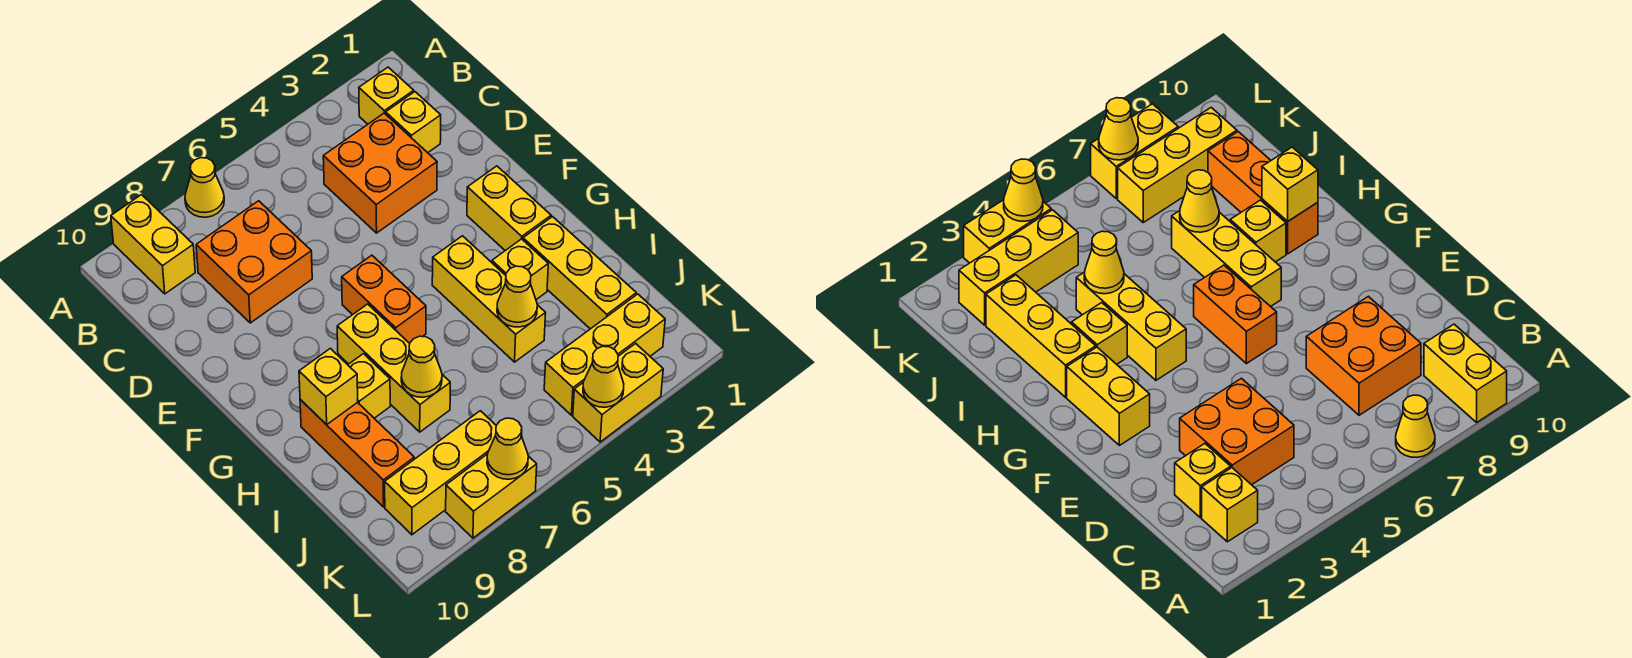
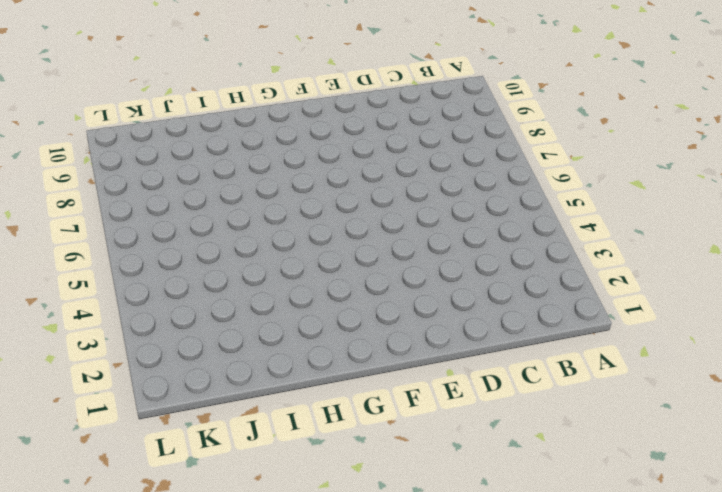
none -> yellow 1x1 cone [185,158,224,217]
none -> yellow 1x2 brick [111,195,195,294]
none -> yellow 1x1 brick [359,67,414,124]

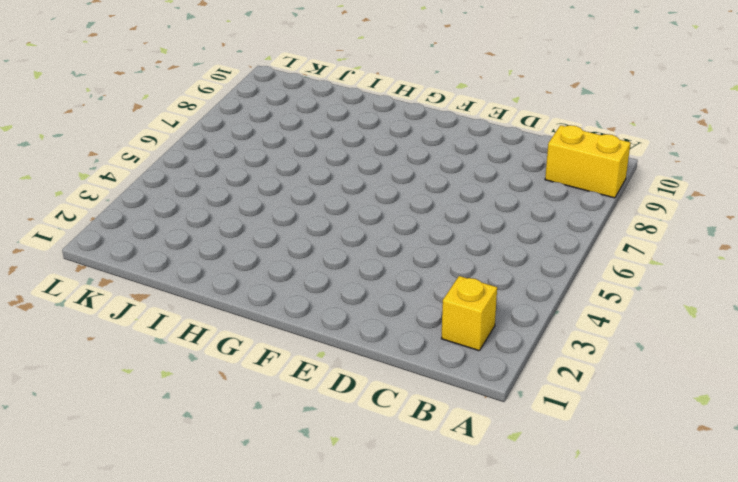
none -> yellow 1x1 cone [185,158,224,217]
none -> yellow 1x1 brick [386,92,441,153]
none -> orange 2x2 brick [323,113,437,233]

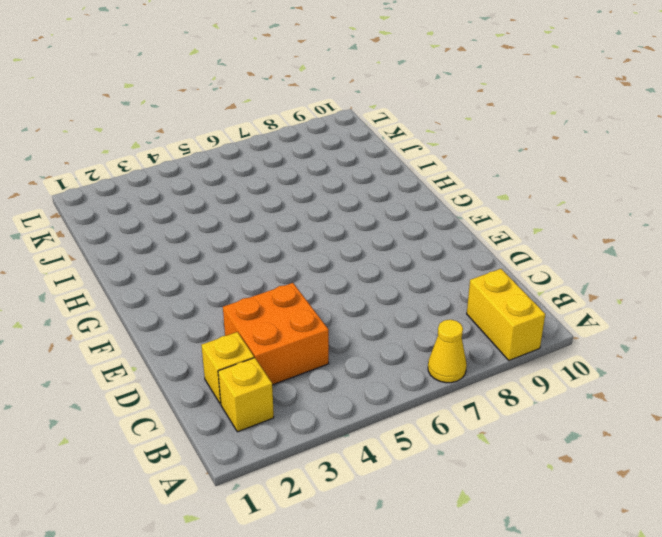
none -> orange 2x2 brick [196,201,312,323]
none -> yellow 1x2 brick [467,166,551,251]
none -> orange 1x2 brick [342,255,426,343]

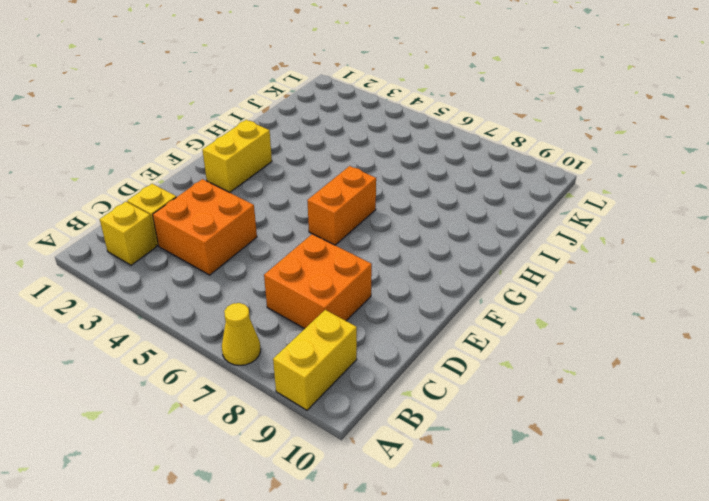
none -> yellow 1x3 brick [432,236,546,362]
none -> yellow 1x3 brick [337,304,450,432]
none -> yellow 1x3 brick [523,217,636,329]

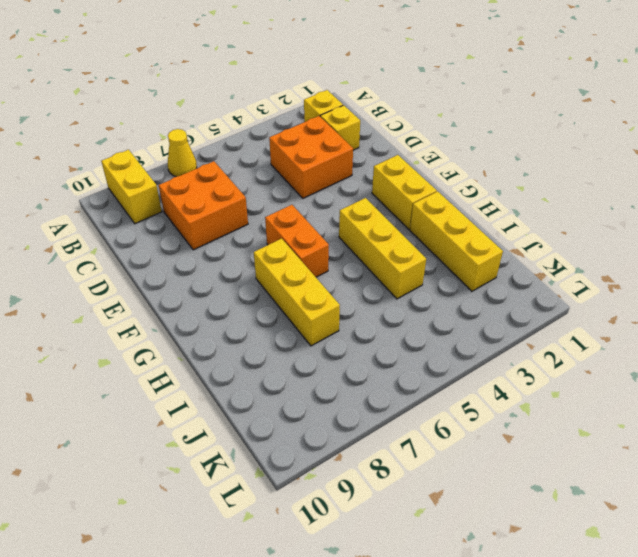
none -> yellow 1x1 brick [492,239,548,300]
none -> yellow 1x1 brick [348,354,390,418]
none -> orange 1x3 brick [300,400,414,507]

